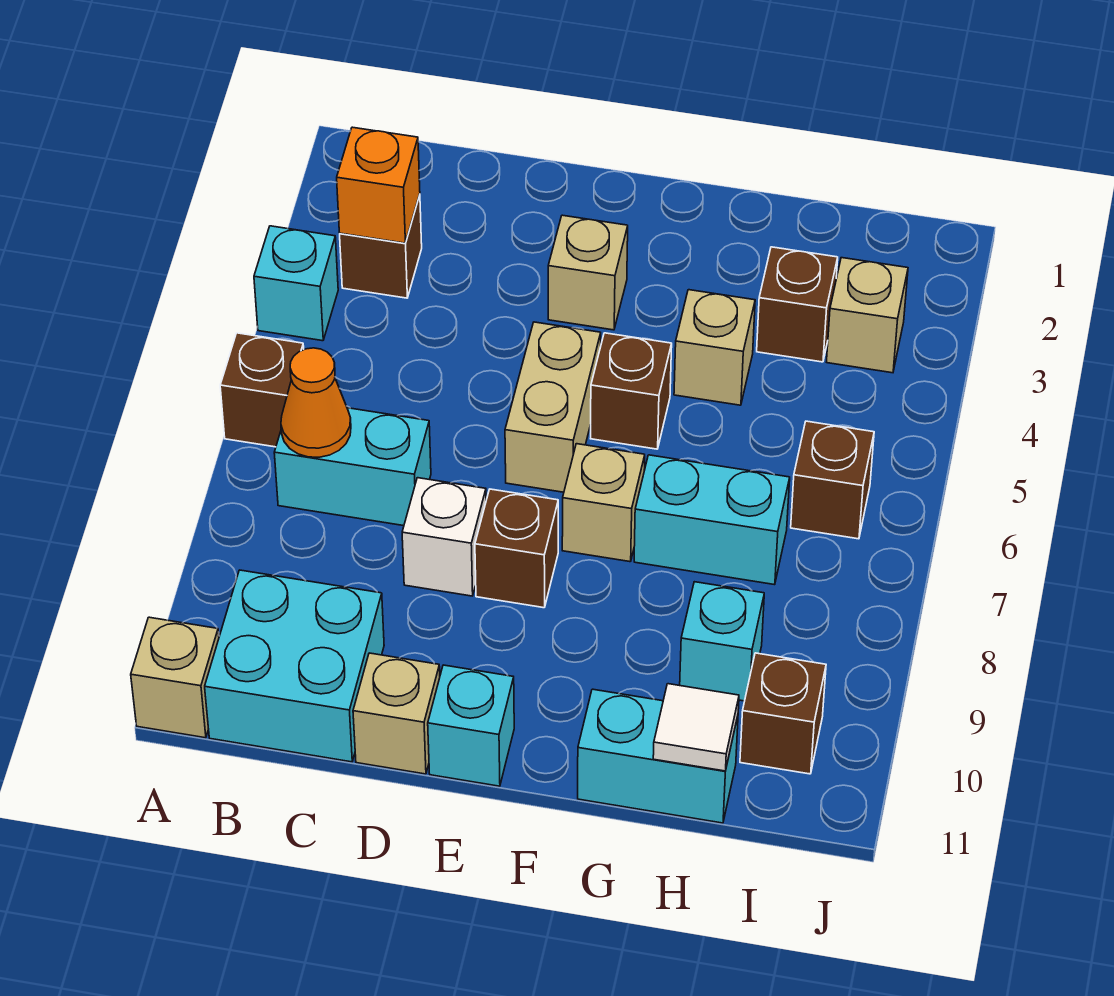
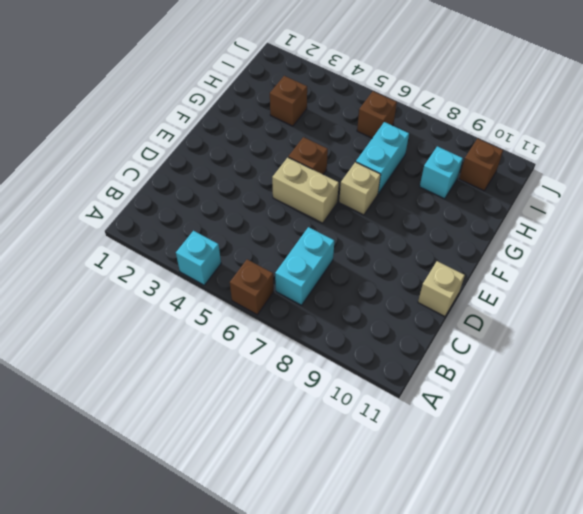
none -> tan 1x1 brick [131,617,219,738]
none -> brown 1x1 brick [340,195,422,298]
none -> cyan 2x2 brick [205,570,384,762]

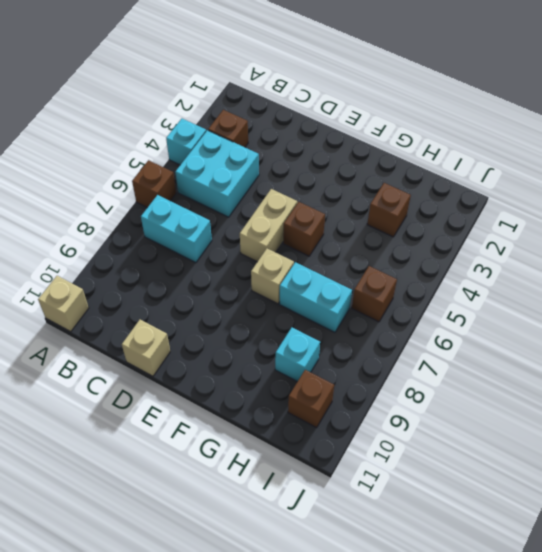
cyan 2x2 brick [175,130,259,217] -> cyan 2x2 brick moved to [205,570,384,762]
none -> white 1x1 brick [402,478,486,596]
none -> tan 1x1 brick [548,215,628,330]
none -> brown 1x1 brick [475,489,558,608]

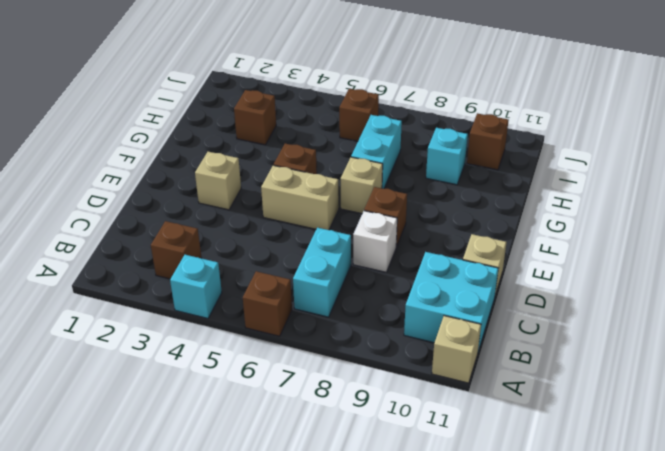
none -> cyan 1x1 brick [428,665,514,786]
none -> tan 1x1 brick [674,290,755,405]
none -> cyan 1x2 brick [578,689,738,823]

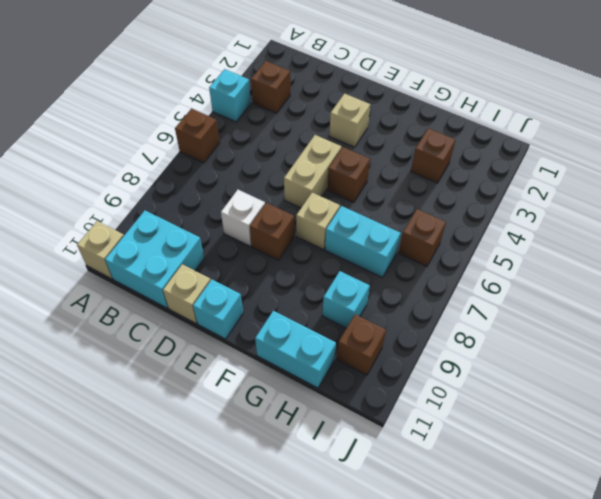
none -> cyan 1x2 brick [274,408,431,526]
none -> tan 1x1 brick [674,290,755,405]
none -> tan 1x1 brick [827,258,908,373]

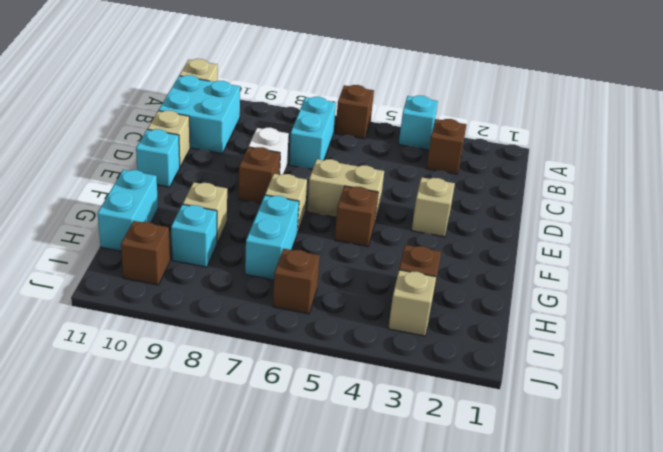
tan 1x1 brick [183,182,227,243] -> tan 1x1 brick moved to [674,290,755,405]
none -> orange 1x1 brick [337,127,420,243]
none -> orange 1x1 cone [281,348,351,457]
none -> white 1x1 tile [653,684,739,771]

